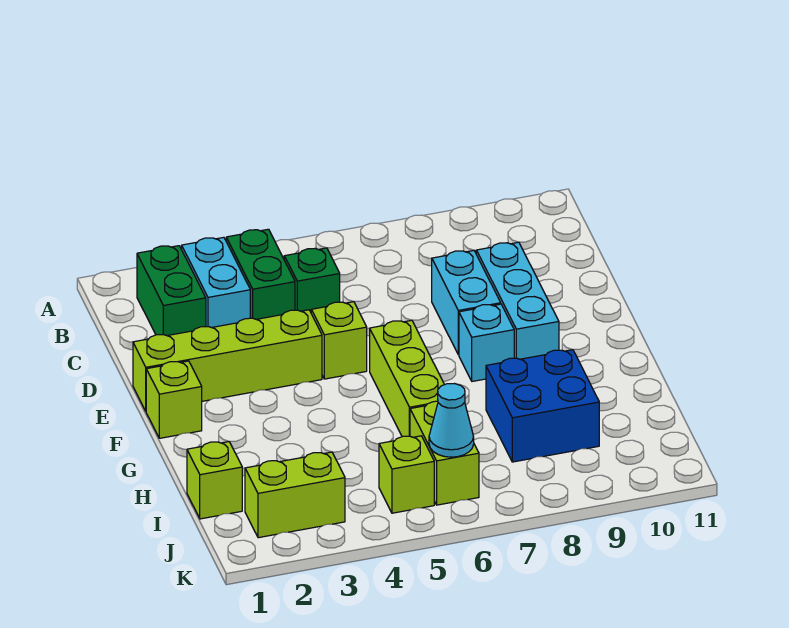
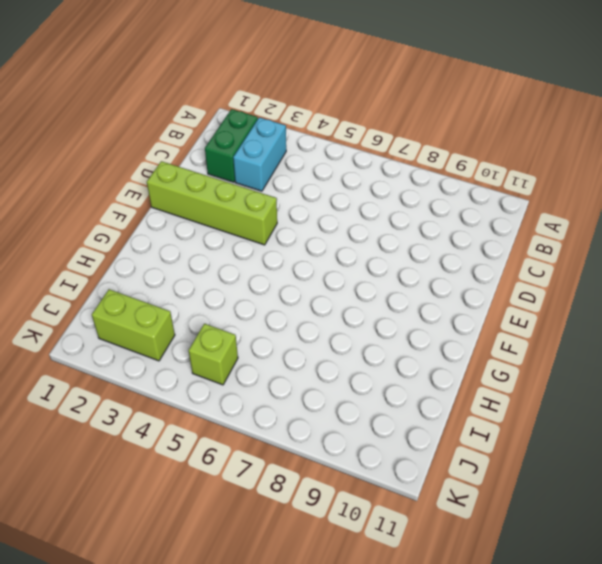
none -> green 1x2 brick [226,229,295,319]
none -> green 1x1 brick [284,248,340,312]
none -> cyan 1x2 brick [432,251,501,355]

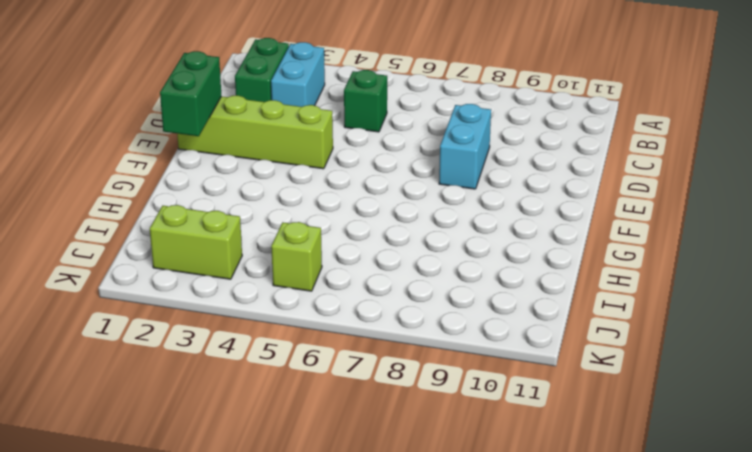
green 1x2 brick [160,51,221,136] -> green 1x2 brick moved to [226,229,295,319]
none -> cyan 1x3 brick [476,242,559,359]
none -> lime 1x1 brick [311,302,367,379]
none -> lime 1x1 brick [146,361,202,438]

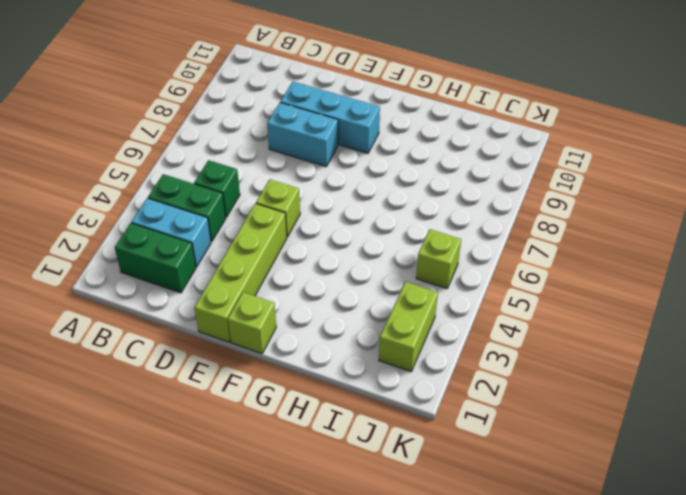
none -> lime 1x3 brick [370,320,444,437]
none -> cyan 1x1 brick [459,304,514,381]
none -> blue 2x2 brick [486,350,599,462]

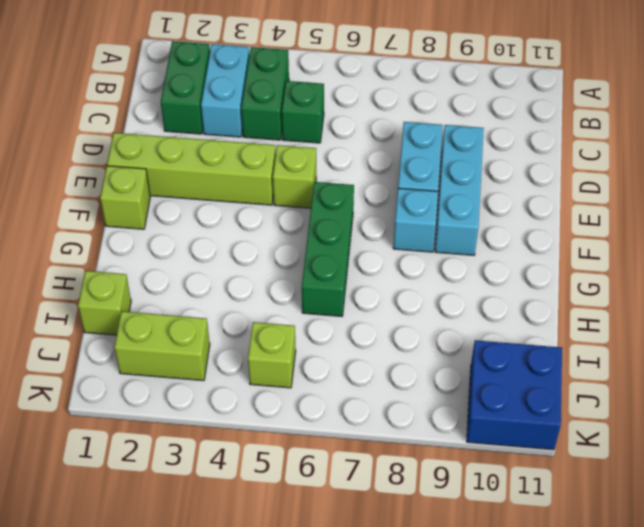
green 1x3 brick [302,182,354,316] -> lime 1x3 brick [370,320,444,437]
blue 2x2 brick [467,340,562,450] -> blue 2x2 brick moved to [486,350,599,462]
none -> lime 1x2 brick [410,401,479,505]
none -> cyan 1x1 cone [429,384,474,457]

